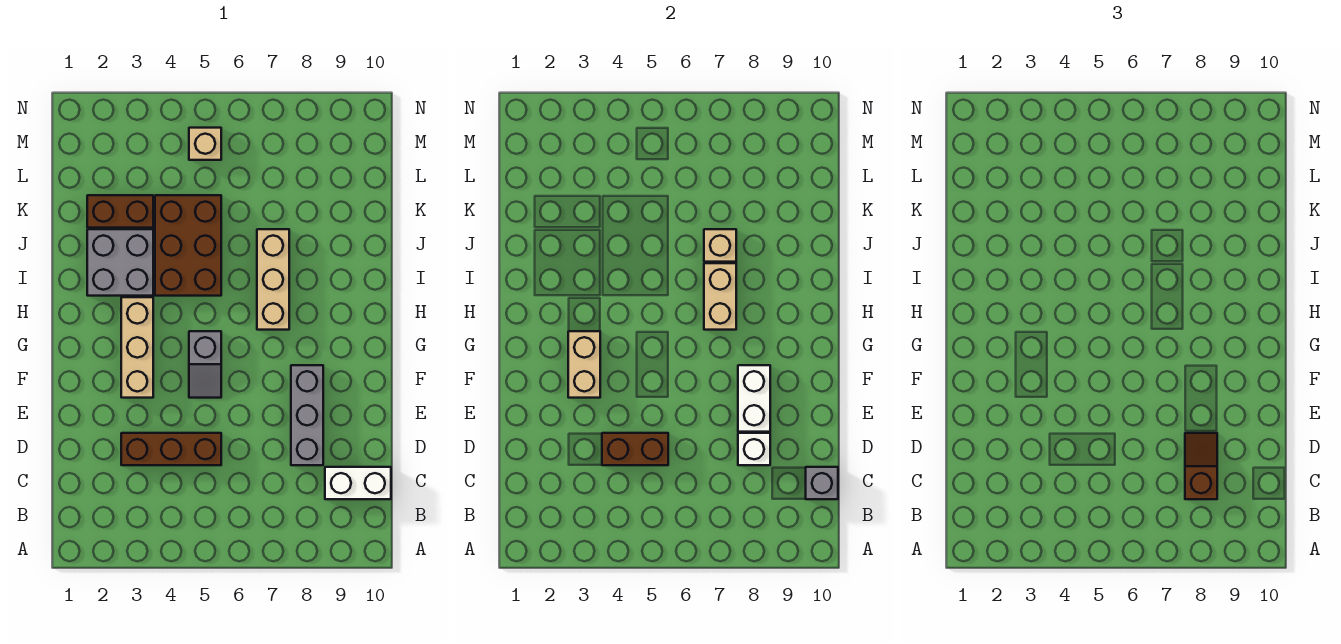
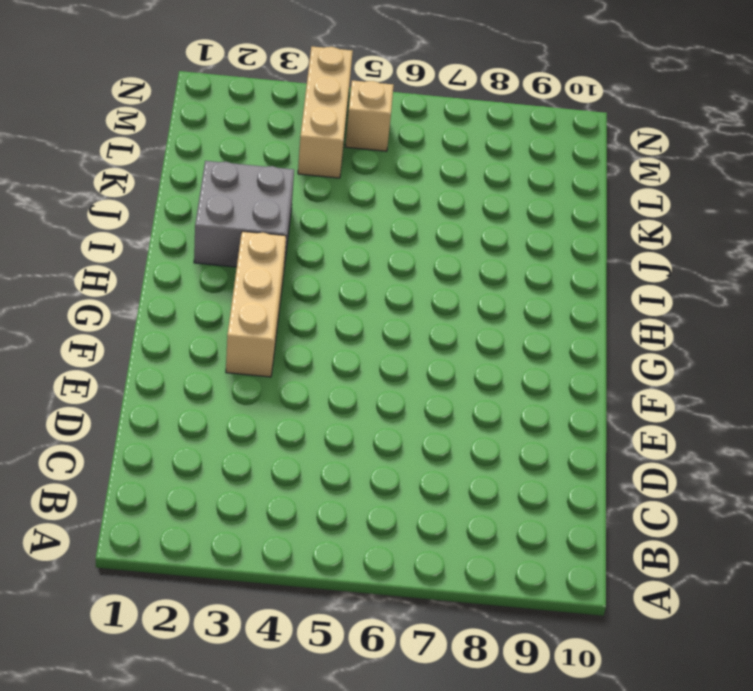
tan 1x3 brick [298,47,353,178] -> tan 1x3 brick moved to [257,229,289,330]
none -> white 1x2 brick [325,467,391,499]
none -> brown 1x3 brick [121,433,221,465]
none -> grey 1x3 brick [291,365,323,465]

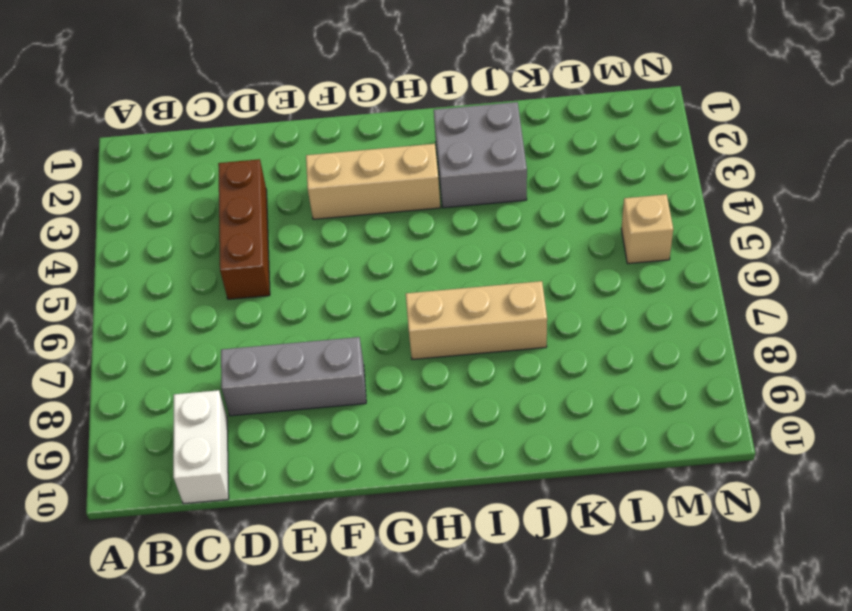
none -> grey 1x2 slope [189,331,221,398]
none -> brown 2x3 brick [155,195,221,296]
none -> brown 1x2 brick [87,195,153,228]

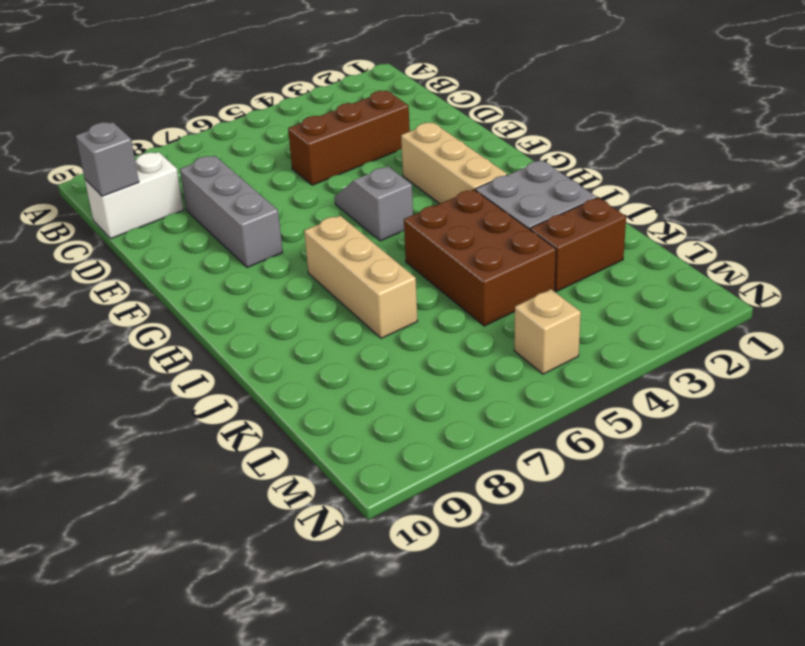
none -> brown 1x2 brick [602,433,668,465]
none -> white 1x1 brick [738,433,770,465]
none -> white 1x2 brick [738,365,770,432]

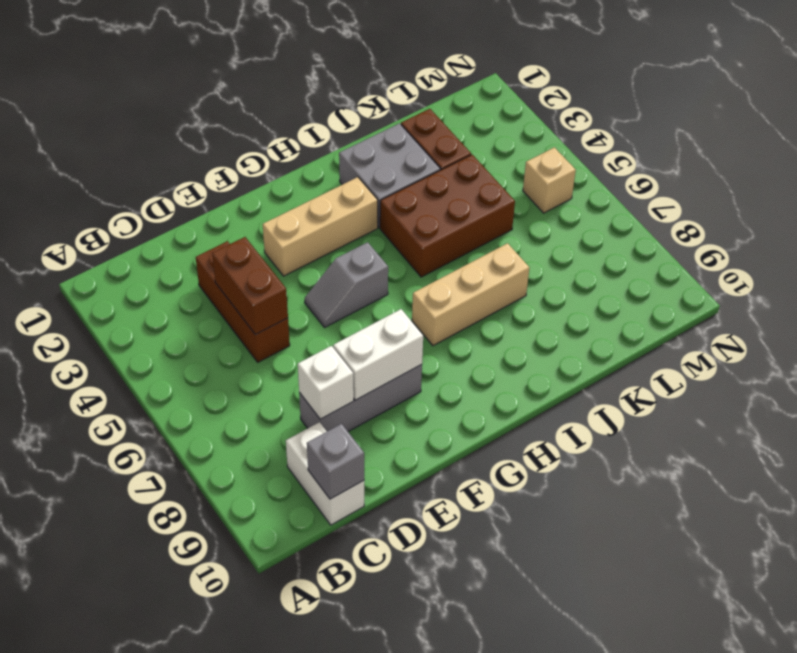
none -> tan 1x2 brick [568,331,600,398]
none -> tan 1x2 brick [704,263,736,330]
none -> tan 1x1 brick [704,229,736,262]

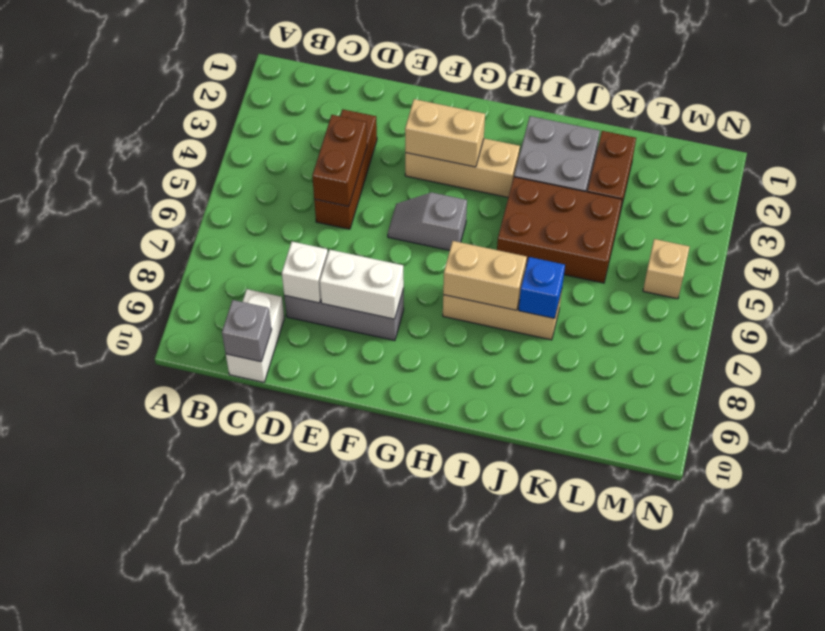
blue 1x1 brick [519,257,565,318] -> tan 1x1 brick [704,229,736,262]
none -> brown 1x2 slope [1185,433,1217,499]

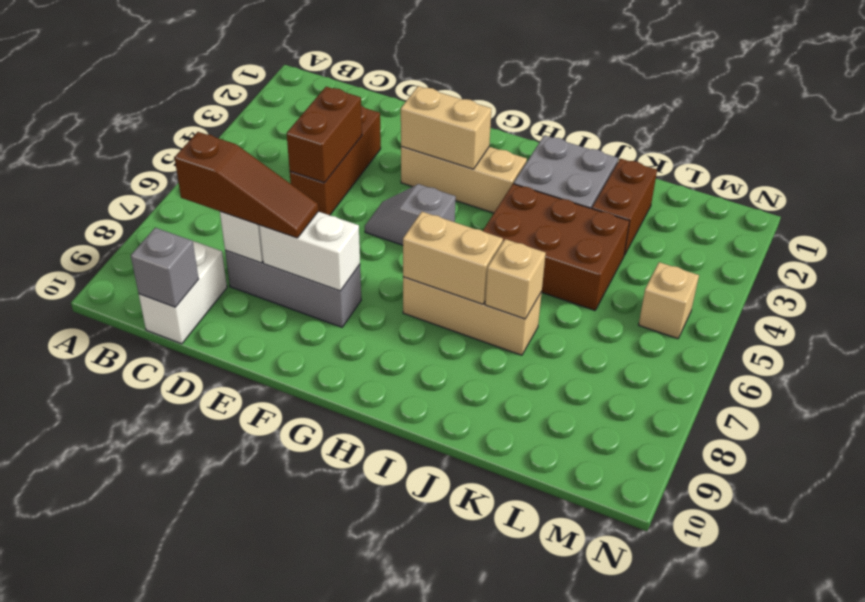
brown 1x3 slope [174,132,318,238] -> brown 1x2 slope [1185,433,1217,499]

